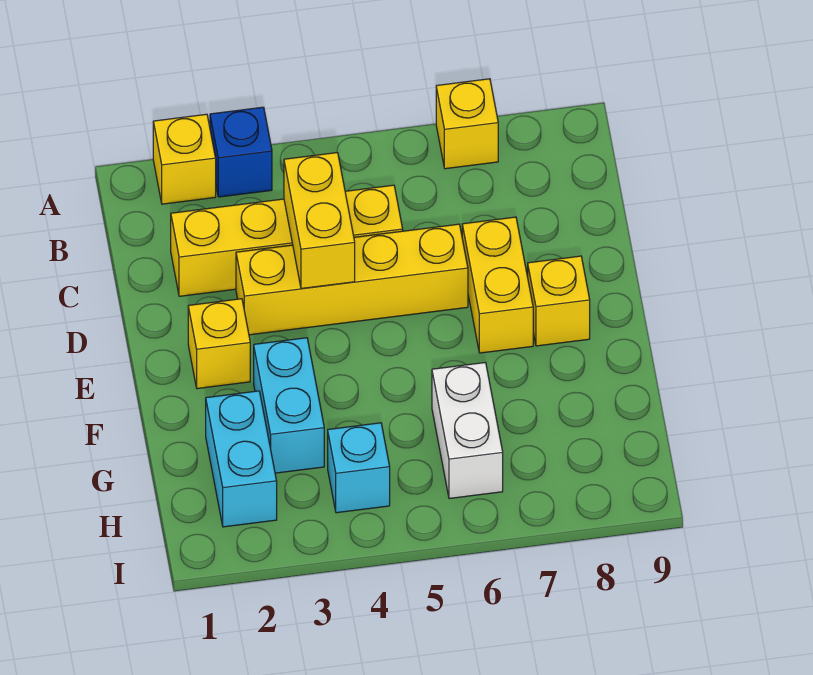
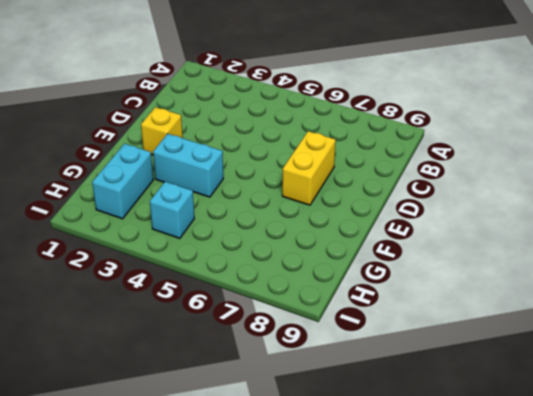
cyan 1x2 brick [153,134,223,197] -> cyan 1x2 brick turned to [254,338,324,473]
none -> yellow 1x1 brick [153,114,216,204]
none -> blue 1x1 brick [210,107,272,197]
none -> yellow 1x1 brick [436,79,498,169]

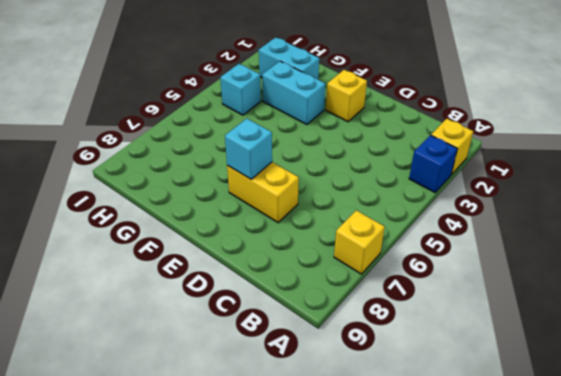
cyan 1x1 brick [225,118,272,179] -> none
none -> yellow 1x4 brick [171,185,403,296]
none -> yellow 1x4 brick [236,224,468,335]
none -> yellow 1x1 brick [528,256,590,346]

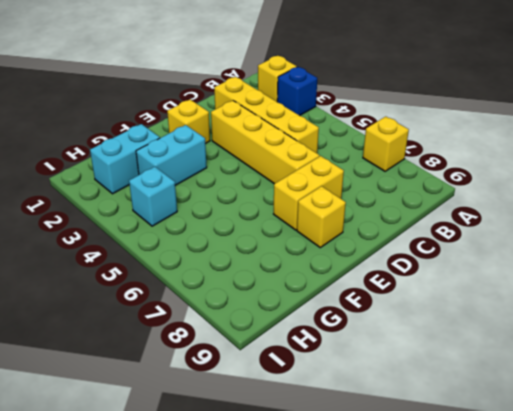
none -> white 1x2 brick [432,363,503,499]
none -> yellow 1x2 brick [284,153,355,289]

